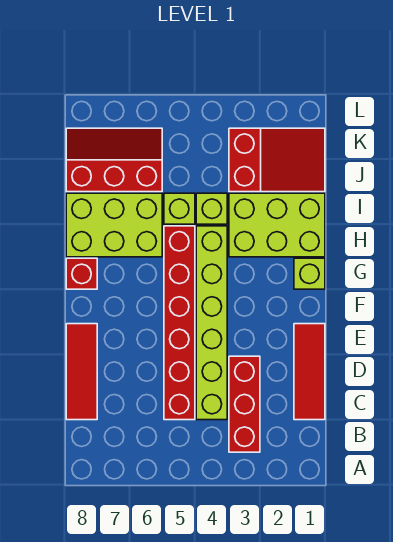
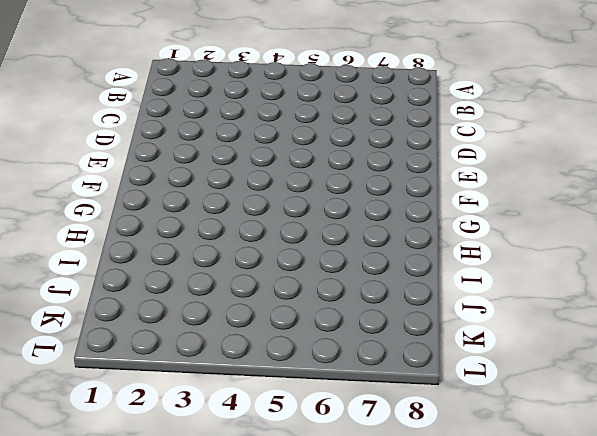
none -> red 1x3 brick [229,356,260,452]
none -> red 1x3 tile [294,324,325,420]
none -> lime 1x6 brick [196,226,227,420]

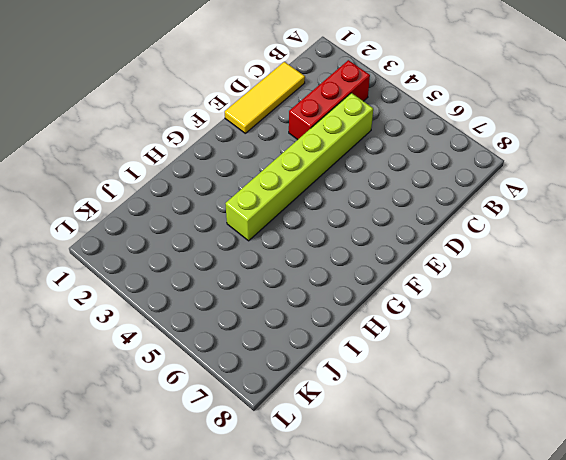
yellow 1x3 tile [225,62,305,133] -> red 1x3 tile [294,324,325,420]
none -> red 1x6 brick [164,226,195,420]
none -> red 1x3 tile [66,324,97,420]
none -> lime 1x1 brick [294,258,325,289]

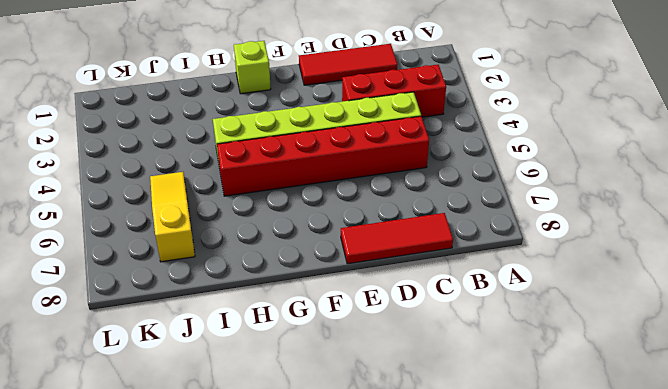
yellow 1x3 slope [150,172,195,262] -> red 2x3 slope [66,128,162,192]
none -> red 1x1 brick [66,258,97,289]
none -> lime 2x3 brick [229,193,325,257]
none -> lime 2x3 brick [66,193,162,257]

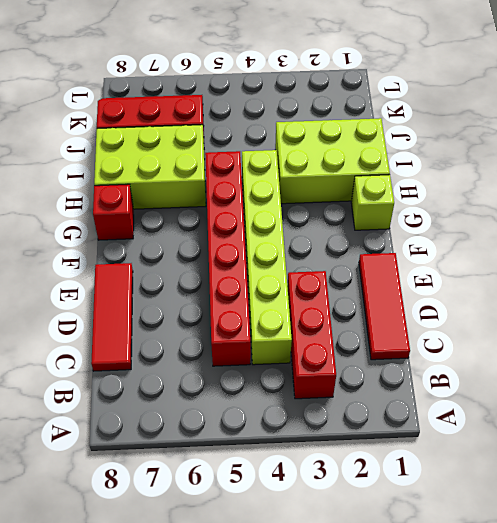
none -> lime 1x1 brick [196,193,227,224]
none -> lime 1x1 brick [164,193,195,224]
none -> red 2x3 slope [229,128,325,192]

